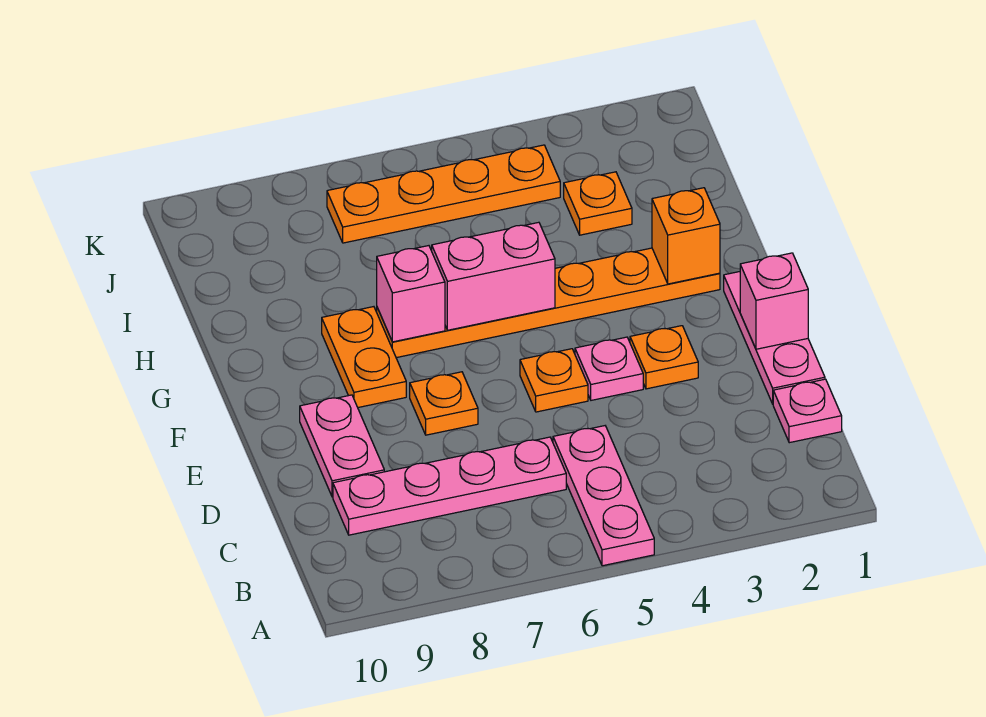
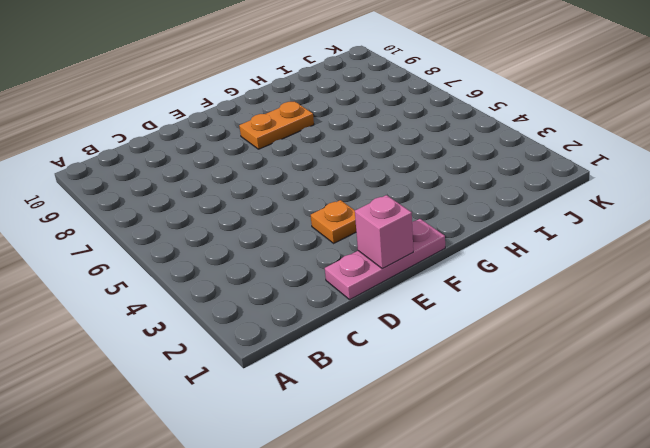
none -> pink 1x3 plate [553,426,654,566]
none -> pink 1x1 plate [773,379,842,443]
none -> pink 1x4 plate [333,437,566,535]

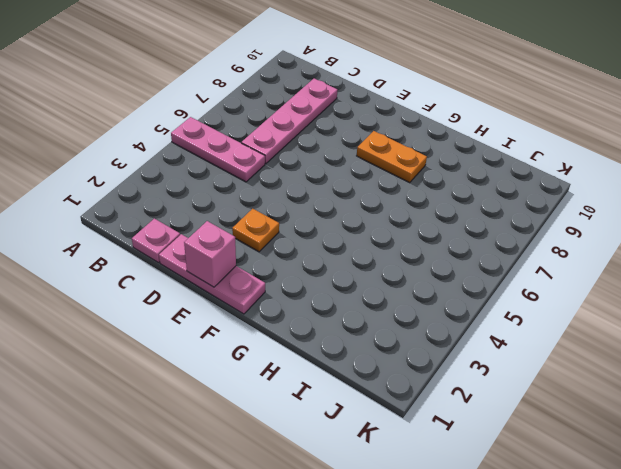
none -> pink 1x2 plate [300,395,384,497]
none -> pink 1x1 plate [575,337,643,400]
none -> orange 1x1 plate [520,349,588,412]

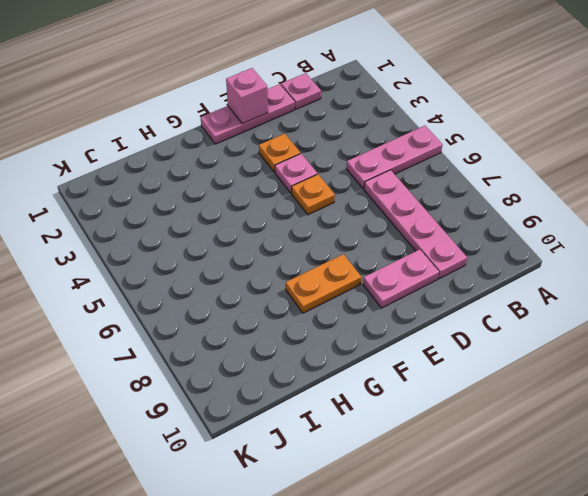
none -> orange 1x1 plate [410,372,478,435]
none -> orange 1x6 plate [377,248,720,358]
none -> orange 1x1 plate [564,172,632,235]

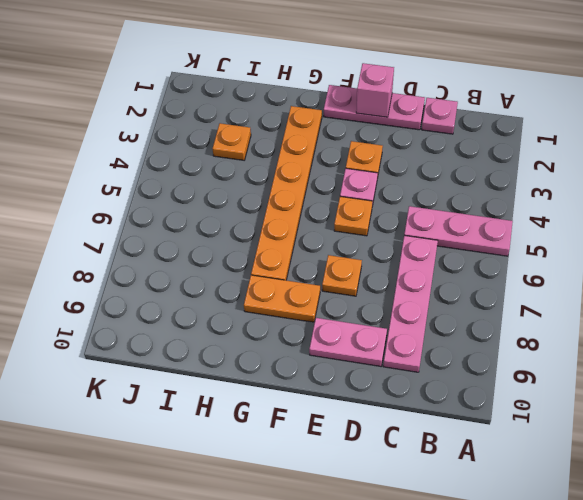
none -> orange 1x4 plate [327,145,560,243]
none -> orange 1x1 brick [652,188,720,284]
none -> pink 1x2 brick [432,222,555,330]

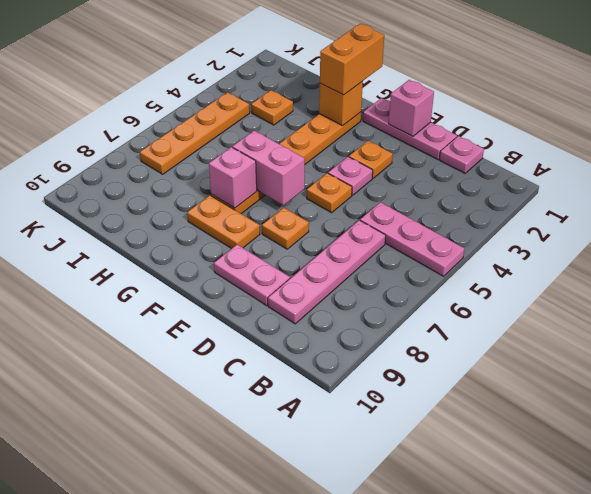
pink 1x2 brick [232,131,305,205] -> pink 1x2 brick turned to [432,222,555,330]
orange 1x2 brick [320,24,384,95] -> none

